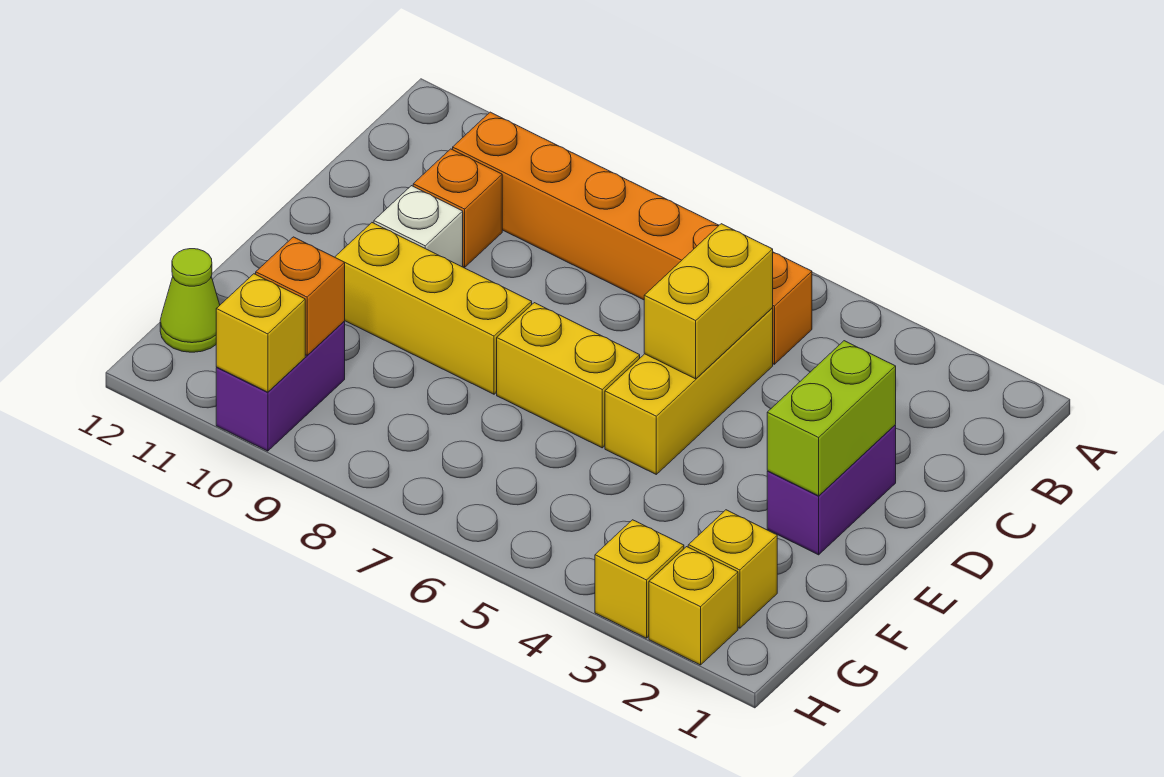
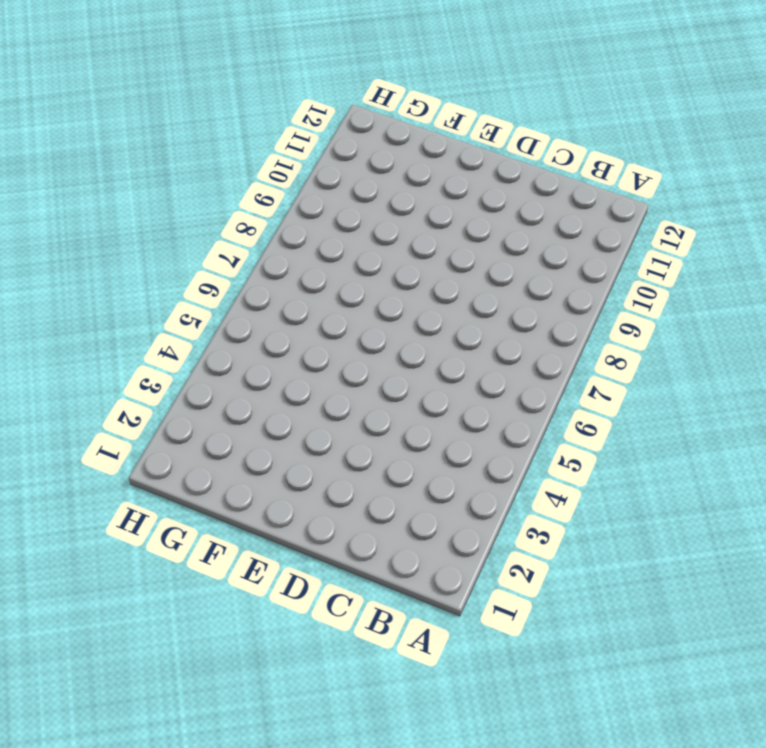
none -> orange 1x6 brick [453,112,812,364]
none -> yellow 1x3 brick [605,308,773,474]
none -> orange 1x1 brick [413,149,502,267]

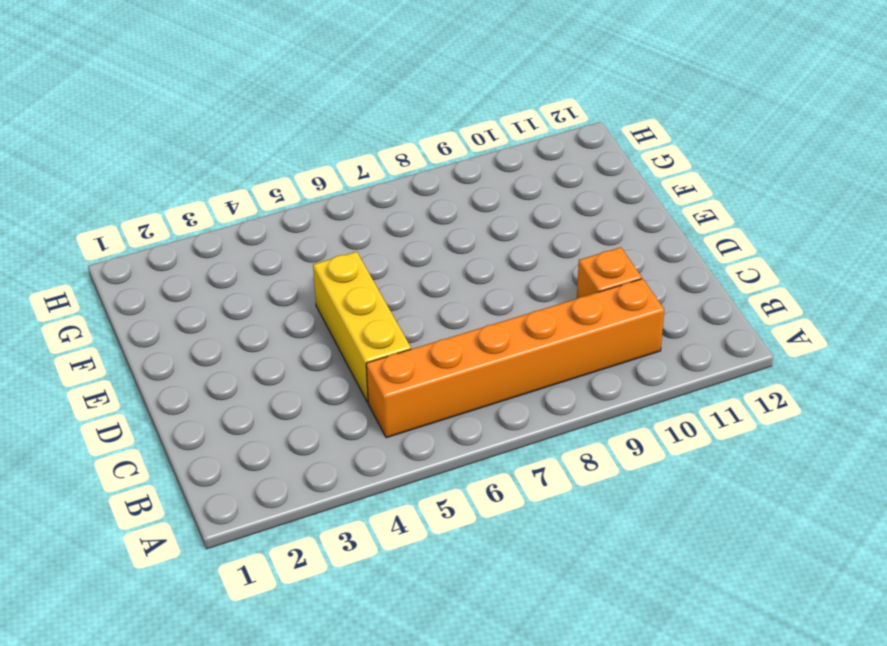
none -> purple 1x2 brick [767,425,896,555]
none -> white 1x1 brick [374,186,463,267]
none -> yellow 1x2 brick [497,303,640,448]

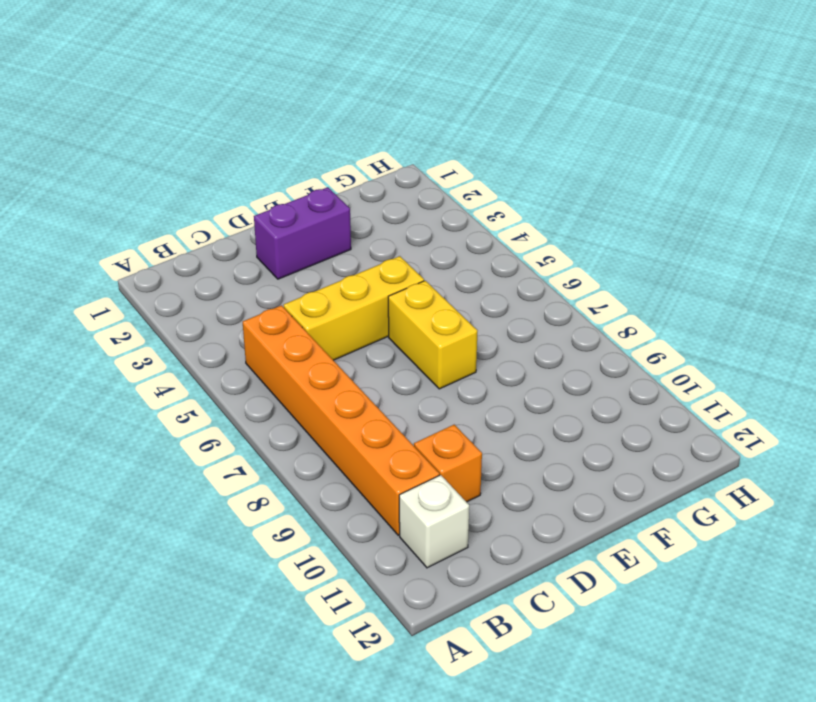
white 1x1 brick [399,475,469,568] -> white 1x1 brick moved to [374,186,463,267]
none -> yellow 1x3 brick [335,223,532,394]
none -> yellow 1x1 brick [688,510,777,628]
none -> purple 1x2 brick [216,321,345,451]

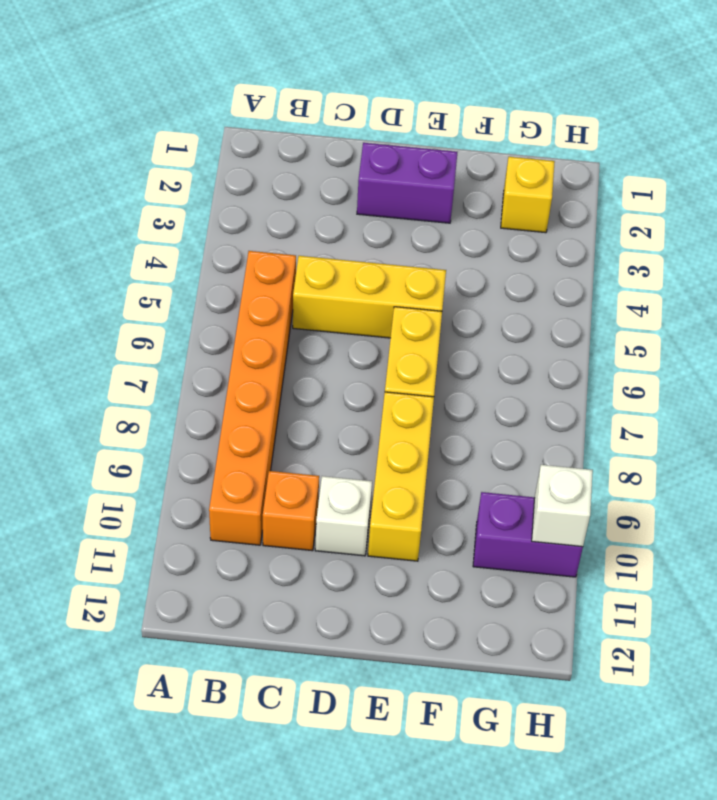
white 1x1 brick [532,465,593,547] -> yellow 1x1 brick [216,274,305,392]
none -> lime 1x1 cone [160,249,220,352]
none -> yellow 1x1 brick [649,547,738,665]
none -> yellow 1x1 brick [595,520,684,638]

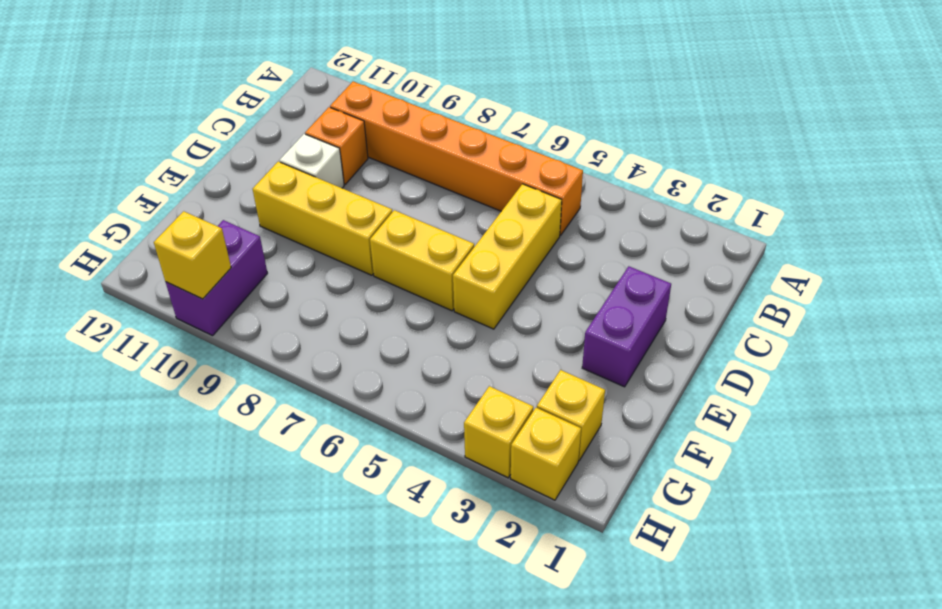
none -> lime 1x1 cone [160,249,220,352]
none -> yellow 1x2 brick [644,224,773,379]
none -> lime 1x2 brick [767,341,896,496]

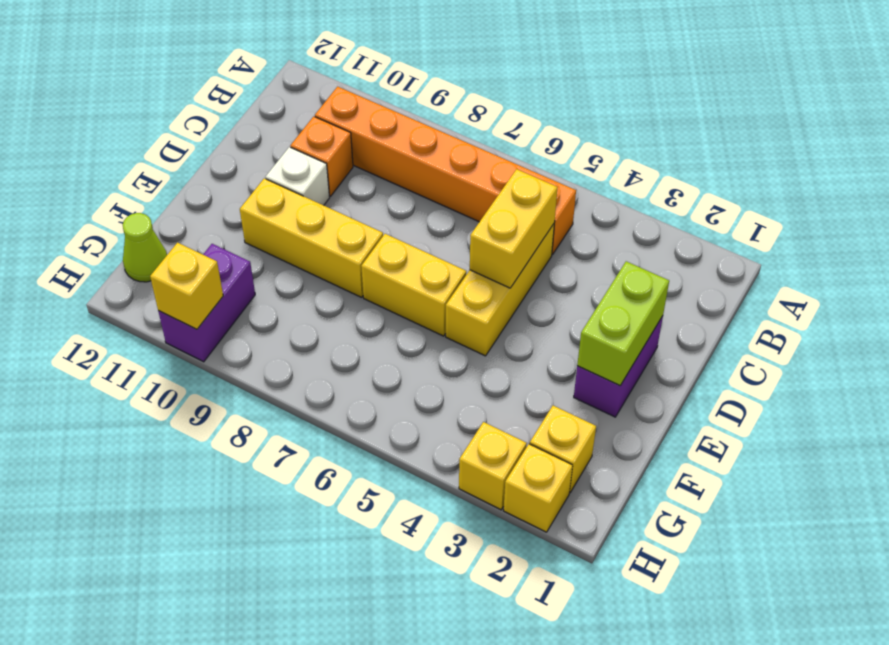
none -> orange 1x1 brick [256,237,345,355]

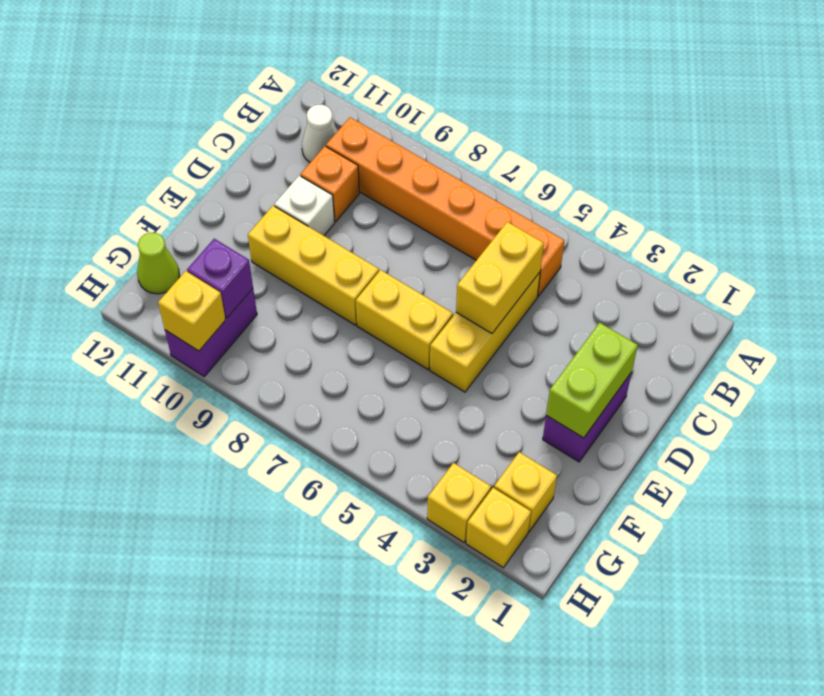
white 1x1 cone [302,105,337,162] -> none
purple 1x1 brick [187,239,253,318] -> orange 1x1 brick [256,237,345,355]

